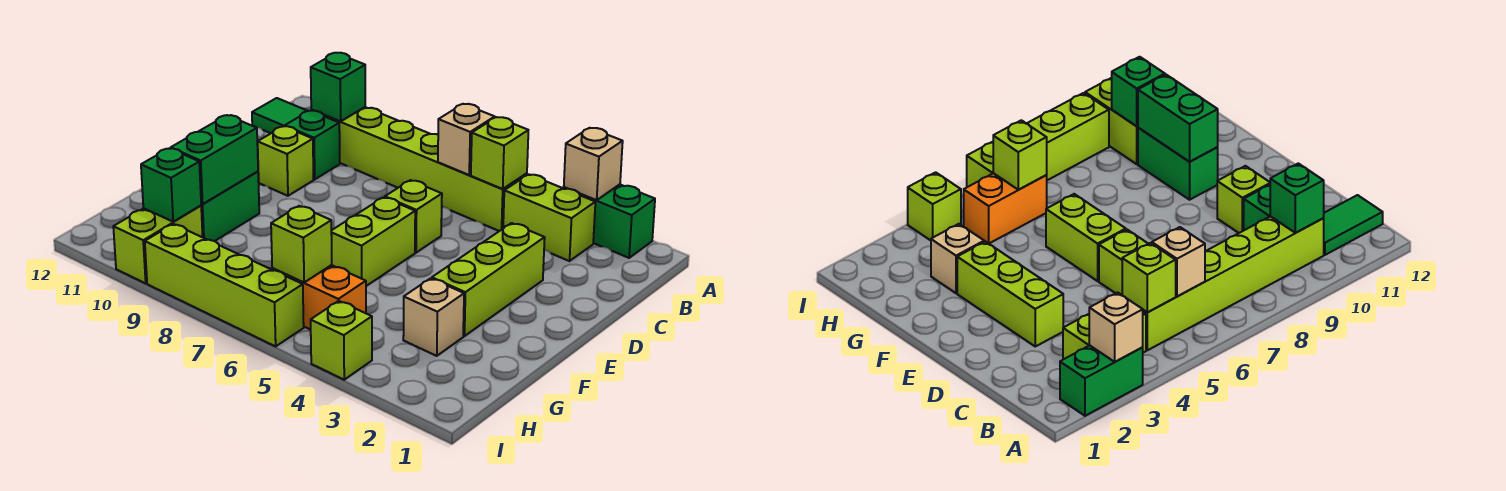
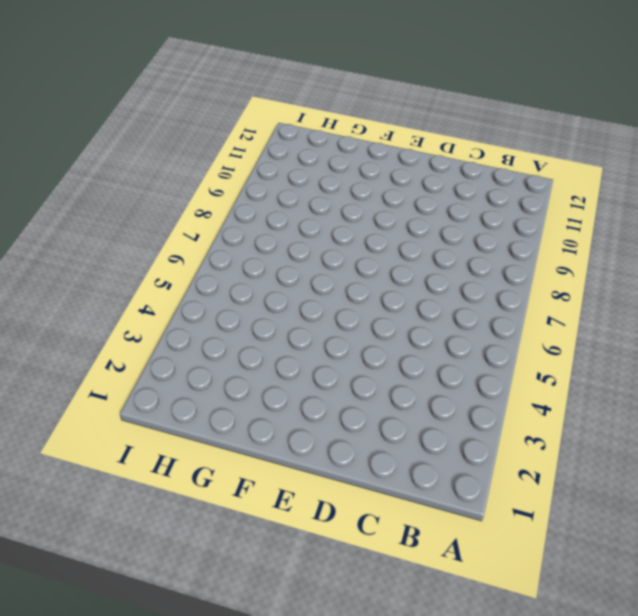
none -> green 1x2 brick [564,184,655,258]
none -> lime 1x2 brick [503,174,595,261]
none -> lime 1x6 brick [311,107,527,231]

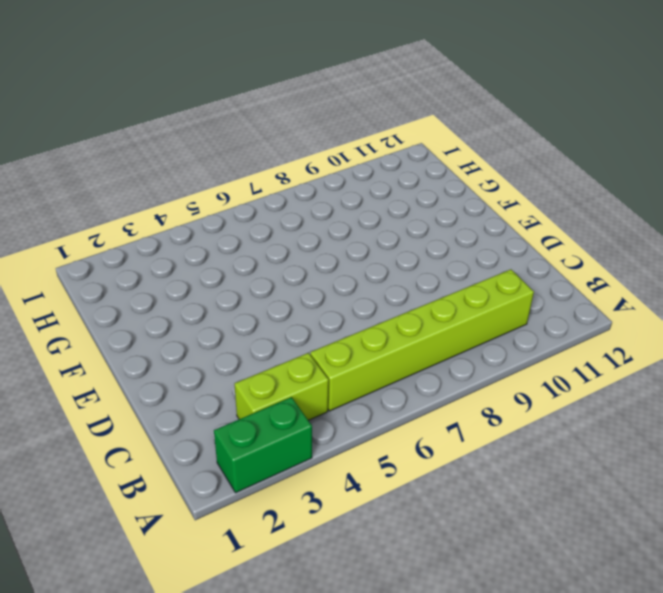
none -> green 1x2 tile [252,98,307,133]
none -> green 1x1 brick [285,111,340,179]
none -> lime 1x3 brick [432,223,545,336]

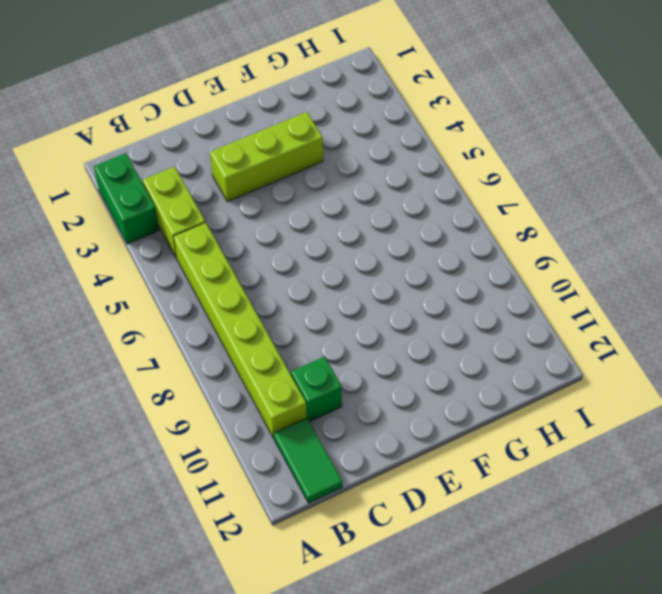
none -> lime 1x1 brick [385,180,442,253]
none -> lime 1x1 brick [257,126,314,196]
none -> lime 1x2 brick [331,197,415,286]

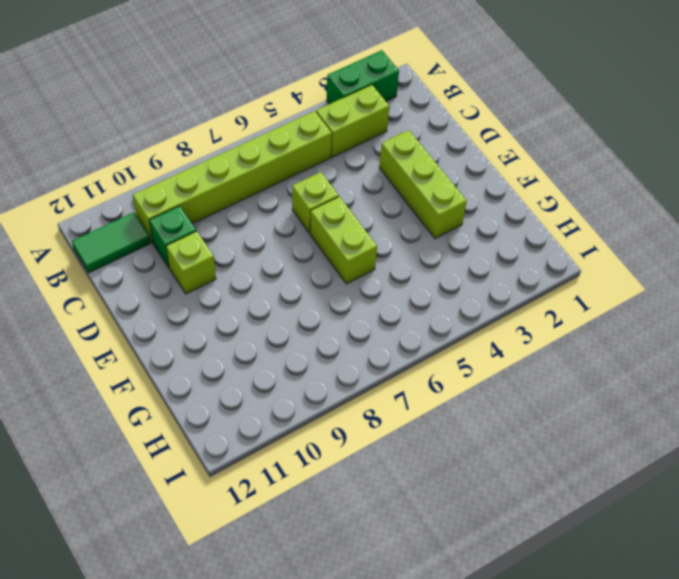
none -> green 1x2 brick [201,171,259,241]
none -> tan 1x1 brick [403,278,464,356]
none -> orange 1x2 brick [272,265,366,330]

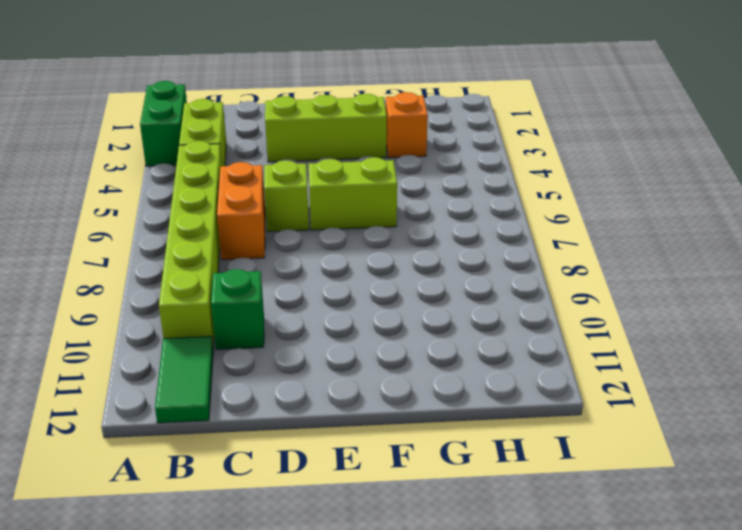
orange 1x2 brick [217,162,265,260] -> orange 1x2 brick moved to [272,265,366,330]
orange 1x1 brick [386,92,428,158] -> tan 1x1 brick [403,278,464,356]
none -> lime 1x1 brick [257,126,314,196]
none -> green 1x2 brick [201,171,259,241]
none -> lime 1x2 brick [113,206,203,283]

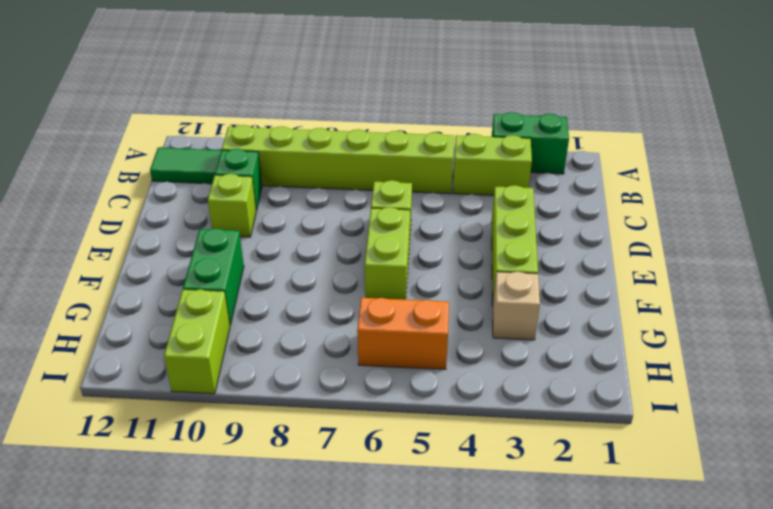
none -> lime 1x1 brick [311,301,372,380]
none -> lime 1x4 brick [145,224,304,346]
none -> tan 1x1 brick [564,128,623,200]

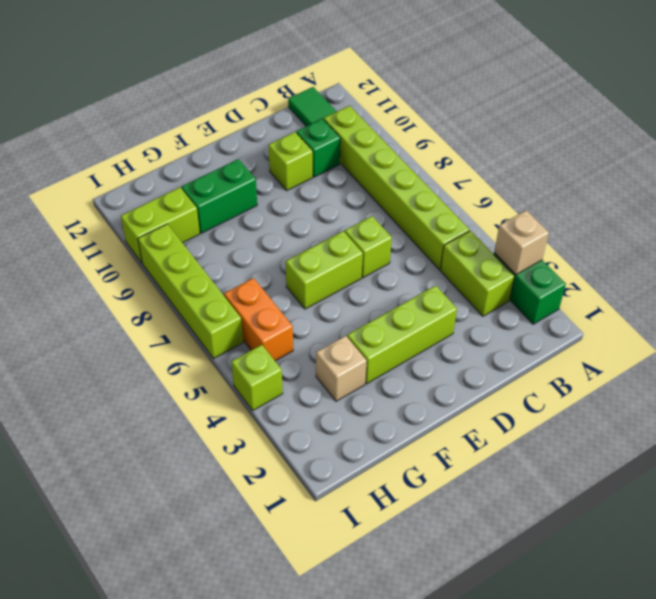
none -> lime 1x1 brick [471,117,528,189]
none -> tan 1x1 brick [438,104,495,175]
none -> green 1x1 brick [311,53,365,121]

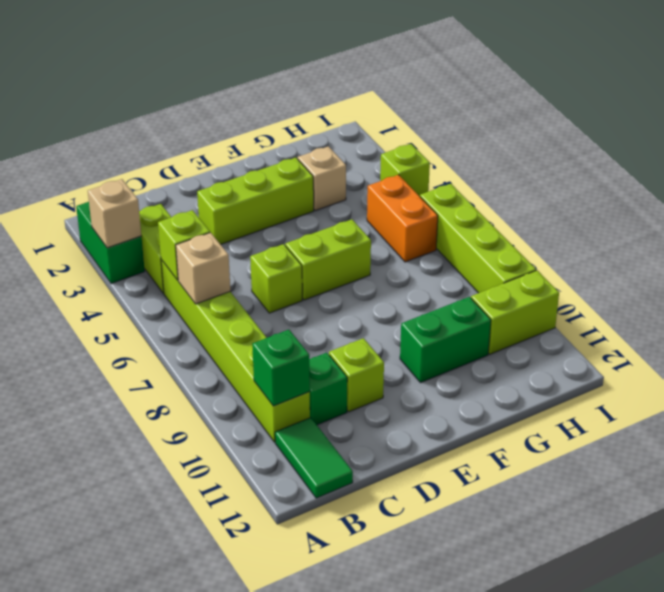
none -> green 1x2 brick [171,115,258,204]
none -> lime 1x1 brick [271,206,332,282]
none -> green 1x1 brick [141,148,201,222]

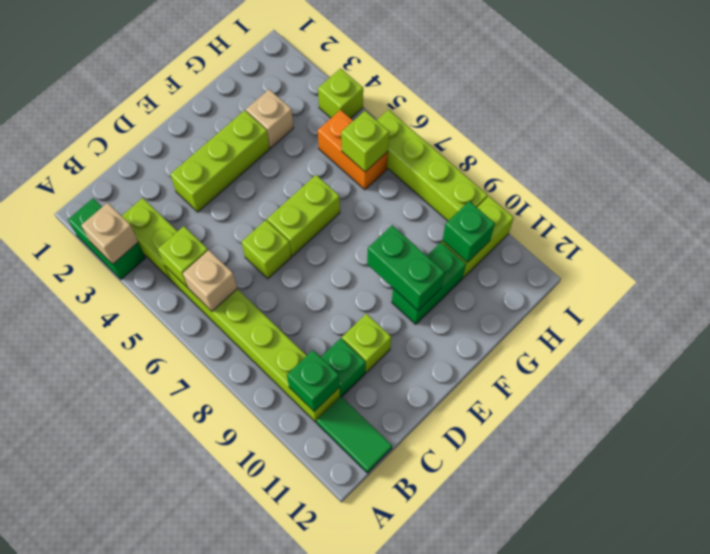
green 1x2 brick [367,225,445,310] -> green 1x2 brick turned to [171,115,258,204]

